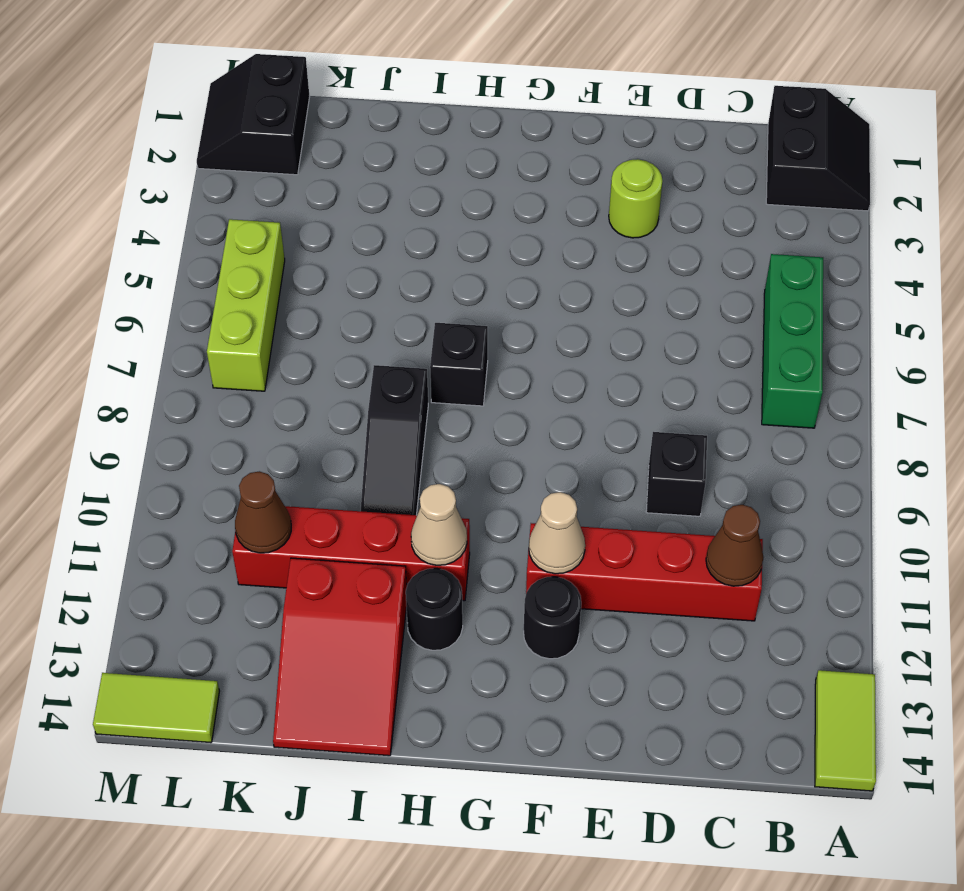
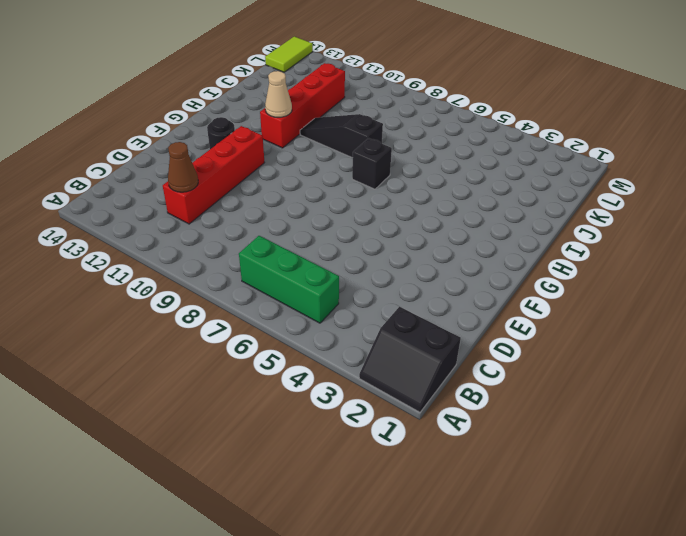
none -> lime 1x2 tile [815,670,876,791]
none -> black 1x1 brick [646,432,707,516]
none -> lime 1x1 round brick [609,159,662,238]

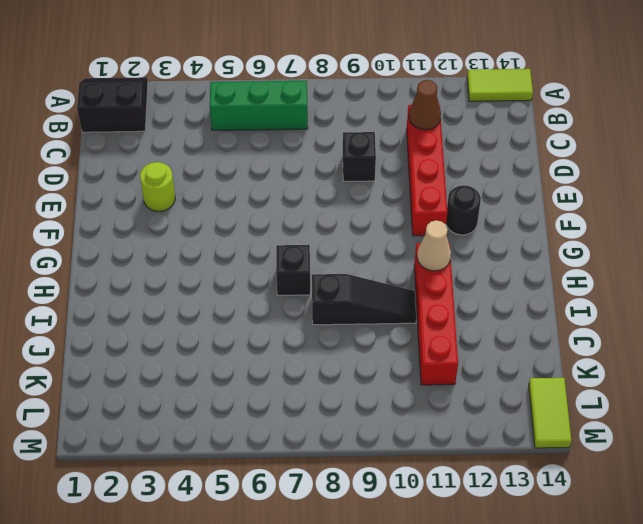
none -> black 1x1 round brick [406,568,463,650]
none -> red 2x3 slope [273,558,407,756]
none -> black 2x2 slope [197,54,310,175]

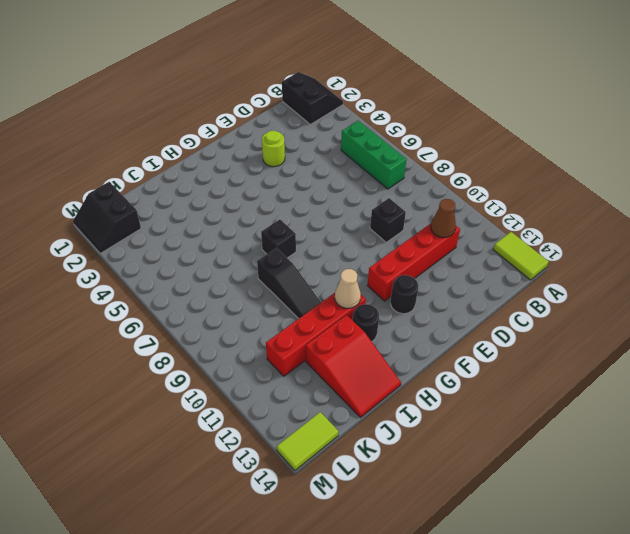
none -> lime 1x3 brick [207,219,285,391]
none -> tan 1x1 cone [529,492,585,574]
none -> brown 1x1 cone [235,471,291,553]

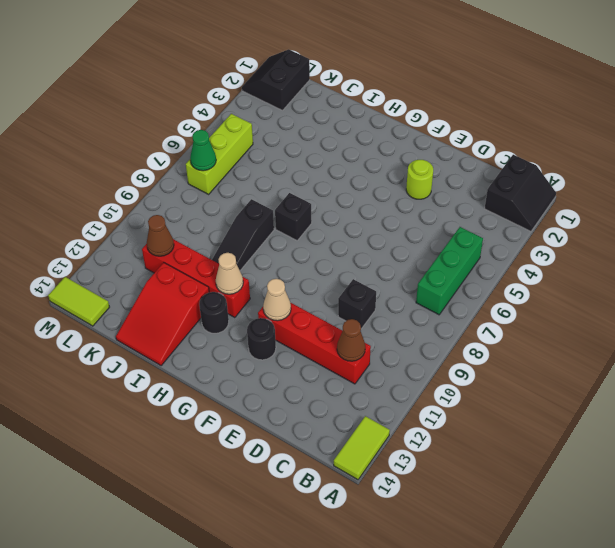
green 1x1 cone [190,130,216,171] -> none

